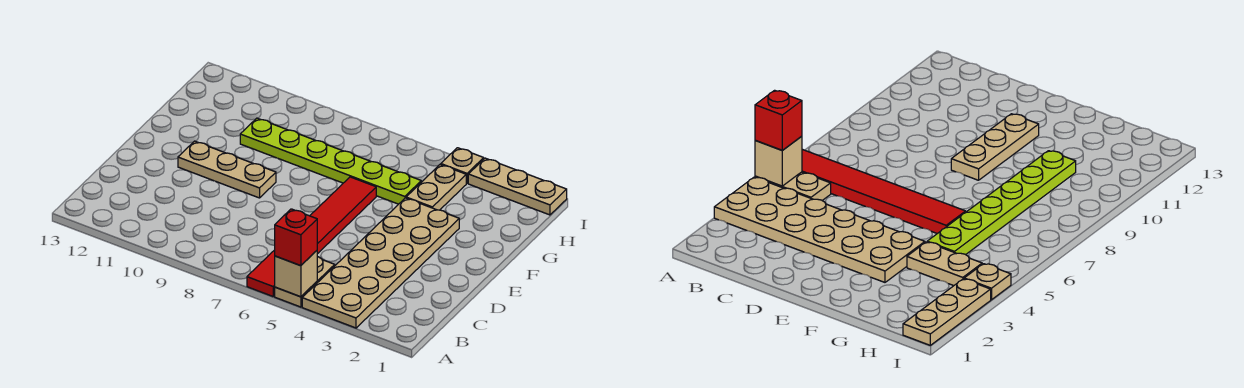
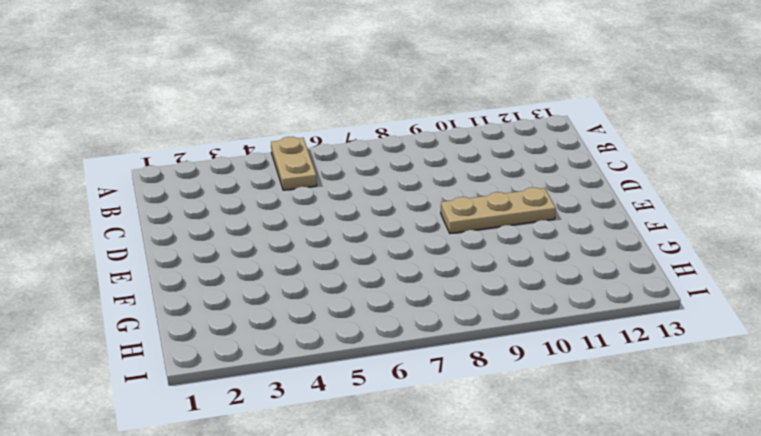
none -> tan 2x6 plate [302,198,459,328]
none -> red 1x6 tile [247,177,376,296]

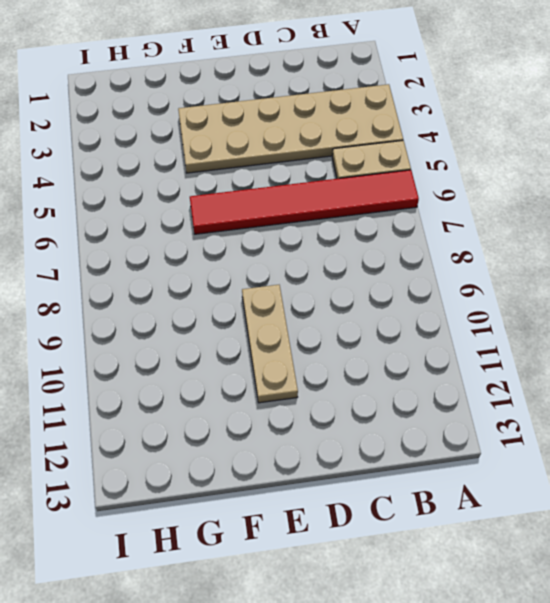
none -> tan 1x2 plate [406,164,466,210]
none -> lime 1x6 plate [240,118,421,204]

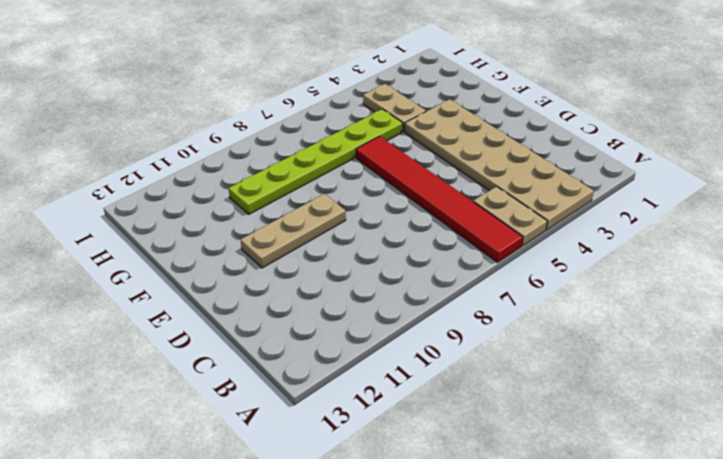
none -> tan 1x3 plate [468,158,567,215]
none -> tan 1x1 plate [441,148,484,183]

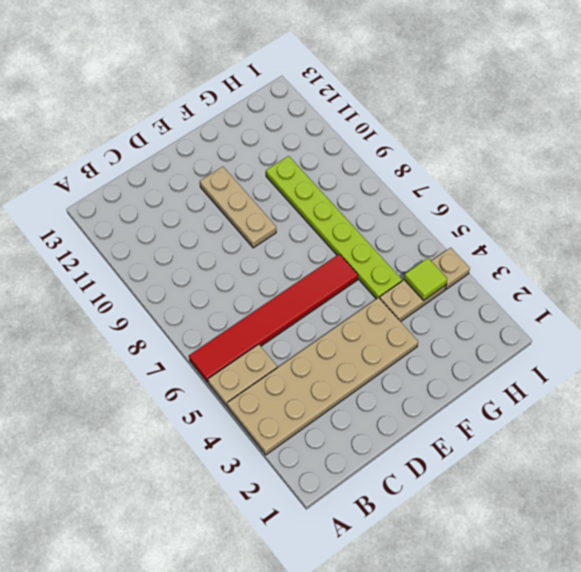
lime 1x1 tile [404,258,447,301] -> none
none -> tan 1x3 plate [468,158,567,215]
none -> tan 1x1 brick [275,251,317,297]

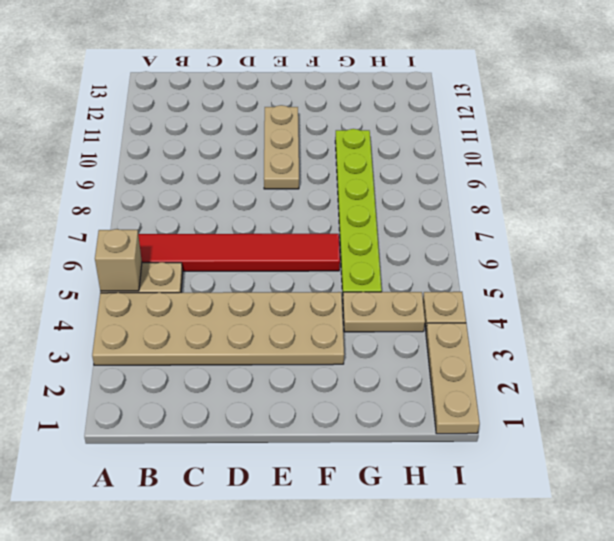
none -> red 1x1 brick [275,209,317,266]

